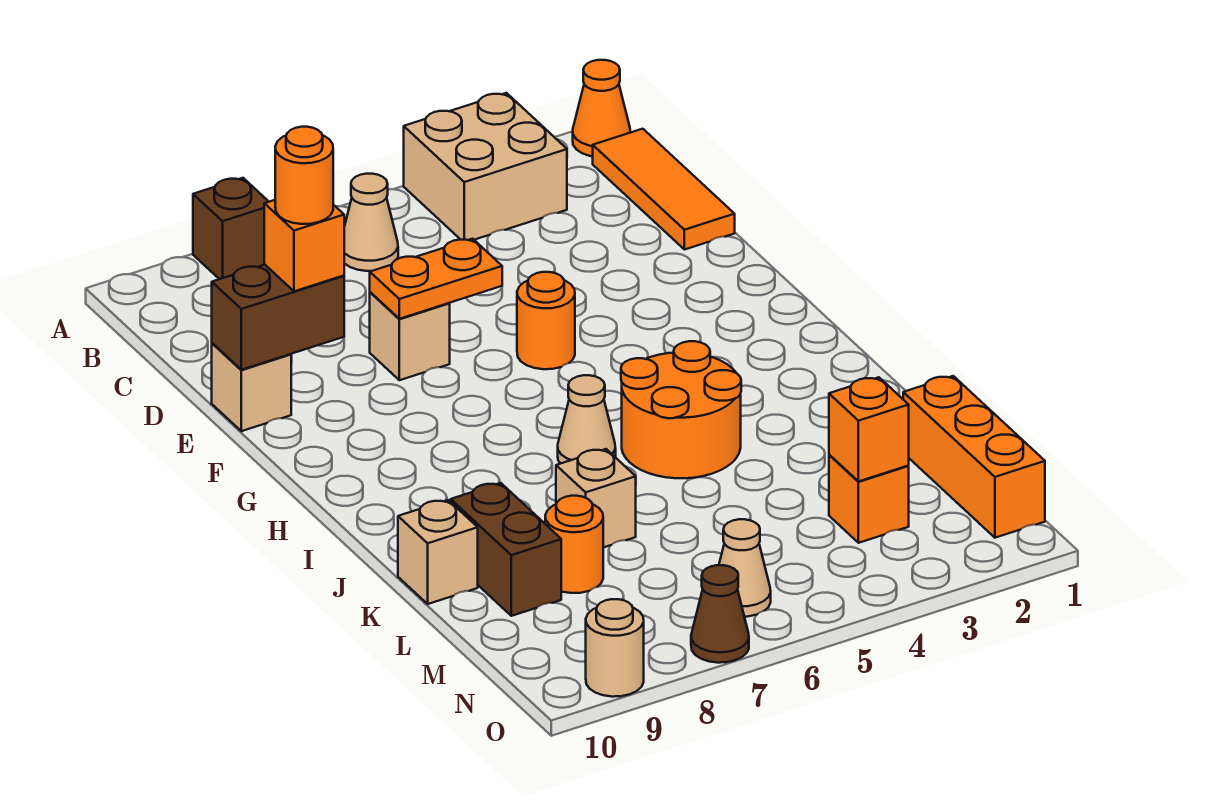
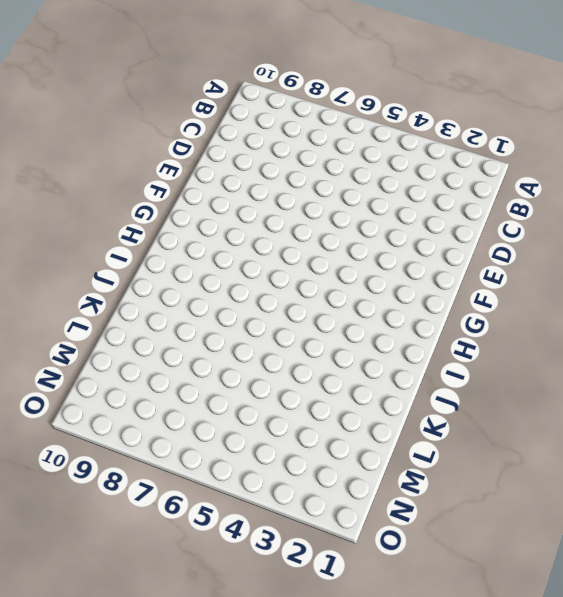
none -> orange 1x1 cone [573,60,631,156]
none -> tan 2x2 brick [404,93,567,240]
none -> brown 1x1 brick [193,178,269,279]

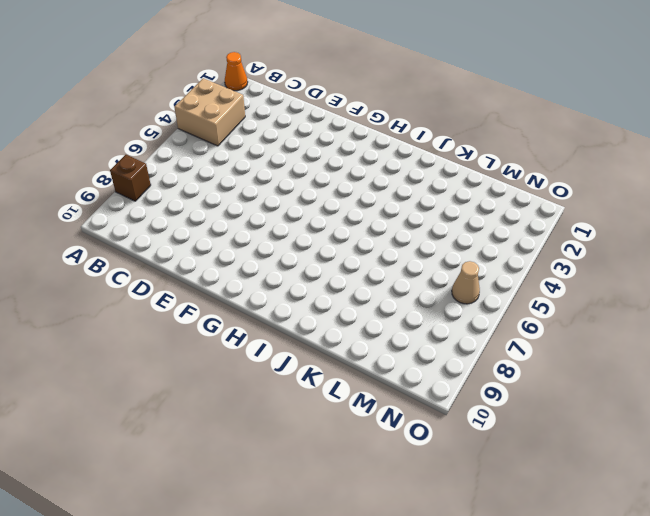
none -> orange 1x3 tile [593,129,735,250]
none -> tan 1x1 cone [344,174,398,271]
none -> tan 1x1 brick [370,292,450,380]

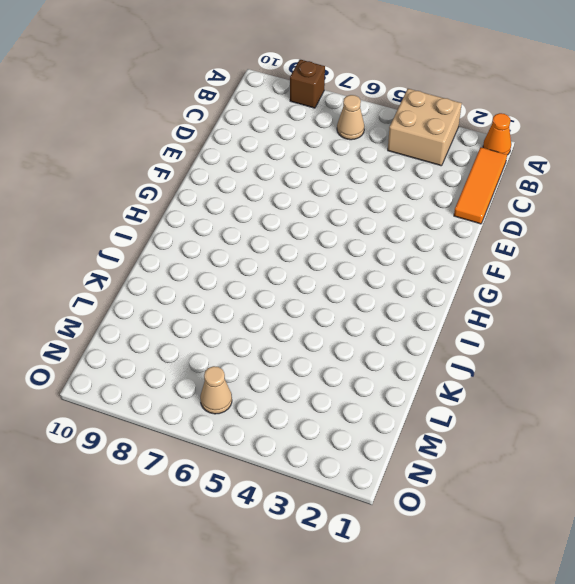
none -> tan 1x1 brick [370,292,450,380]
none -> tan 1x1 brick [212,343,291,431]
none -> orange 1x1 round brick [517,272,575,369]

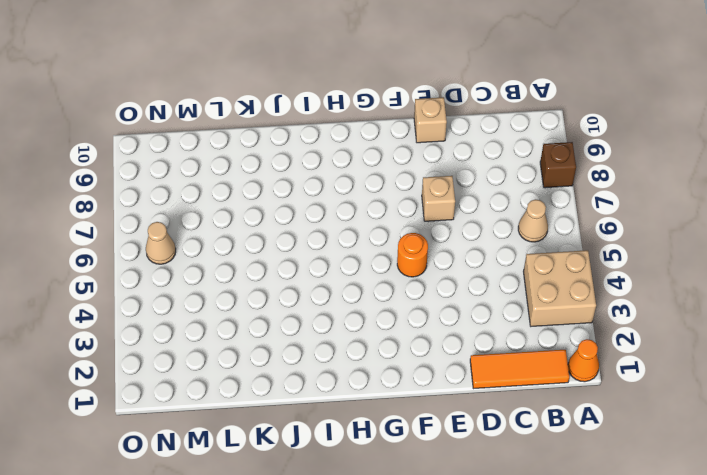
none -> orange 2x2 round brick [621,341,741,478]
none -> tan 1x1 cone [558,375,616,464]
none -> tan 1x1 brick [556,449,636,548]

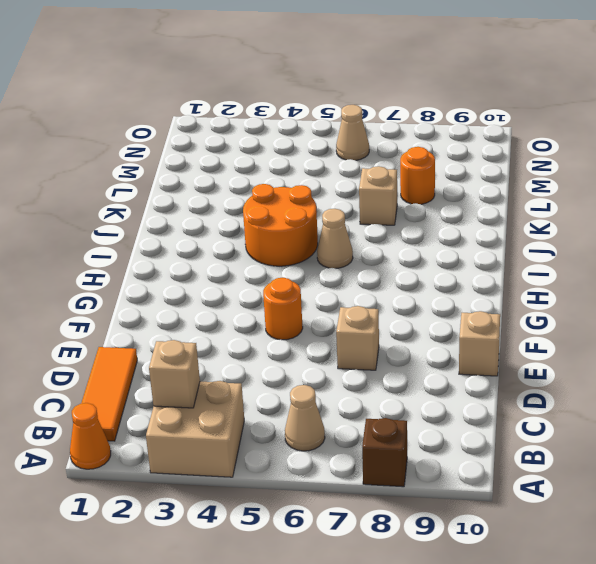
tan 1x1 brick [149,340,200,408] -> tan 1x1 brick moved to [398,500,478,604]
none -> brown 1x2 brick [451,483,561,616]
none -> orange 1x3 brick [903,376,1045,538]
none -> orange 1x1 brick [829,455,909,543]

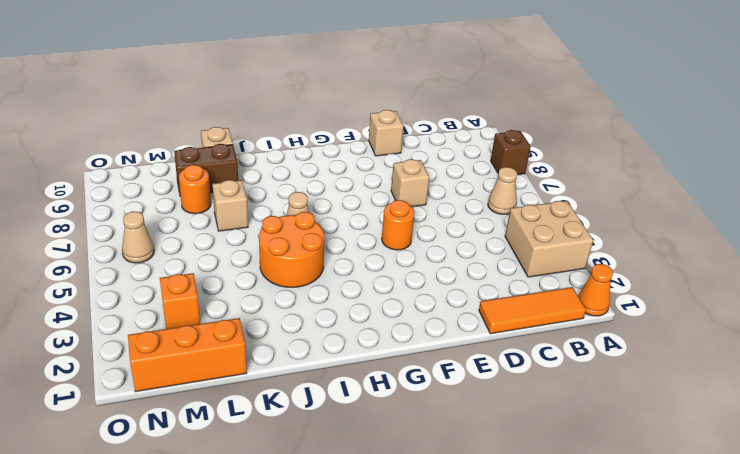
none -> brown 1x1 cone [691,565,749,663]
none -> tan 1x1 round brick [586,599,644,697]
none -> orange 1x2 plate [370,239,502,319]

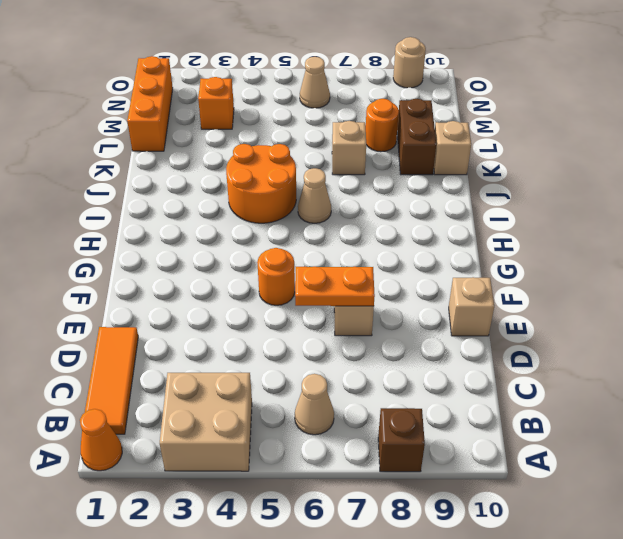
none -> brown 1x1 cone [691,565,749,663]
none -> brown 1x2 brick [212,265,344,370]
none -> orange 1x1 brick [829,377,909,481]

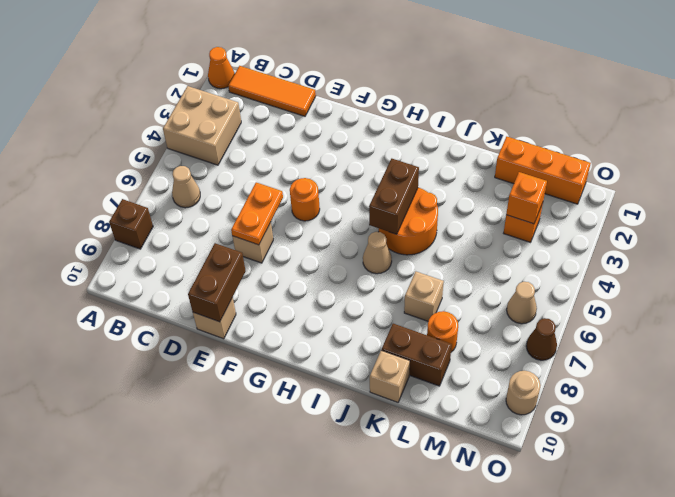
brown 1x2 brick [369,159,419,234] -> none
none -> orange 1x1 brick [264,200,345,291]
none -> orange 1x1 round brick [275,127,333,224]

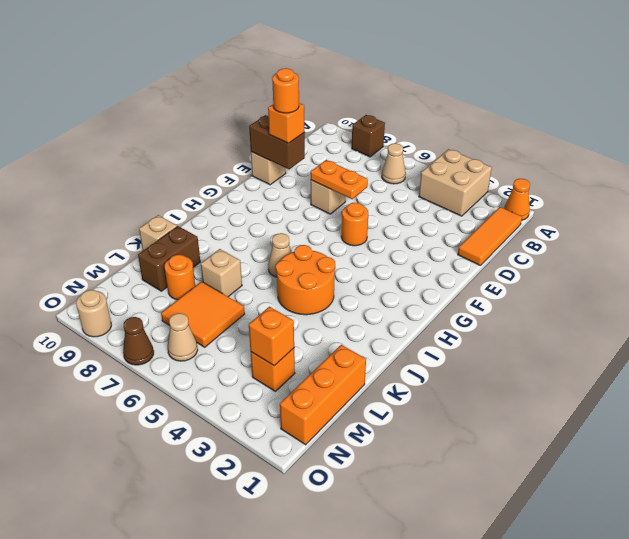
orange 2x2 tile [161,281,245,347] -> none

